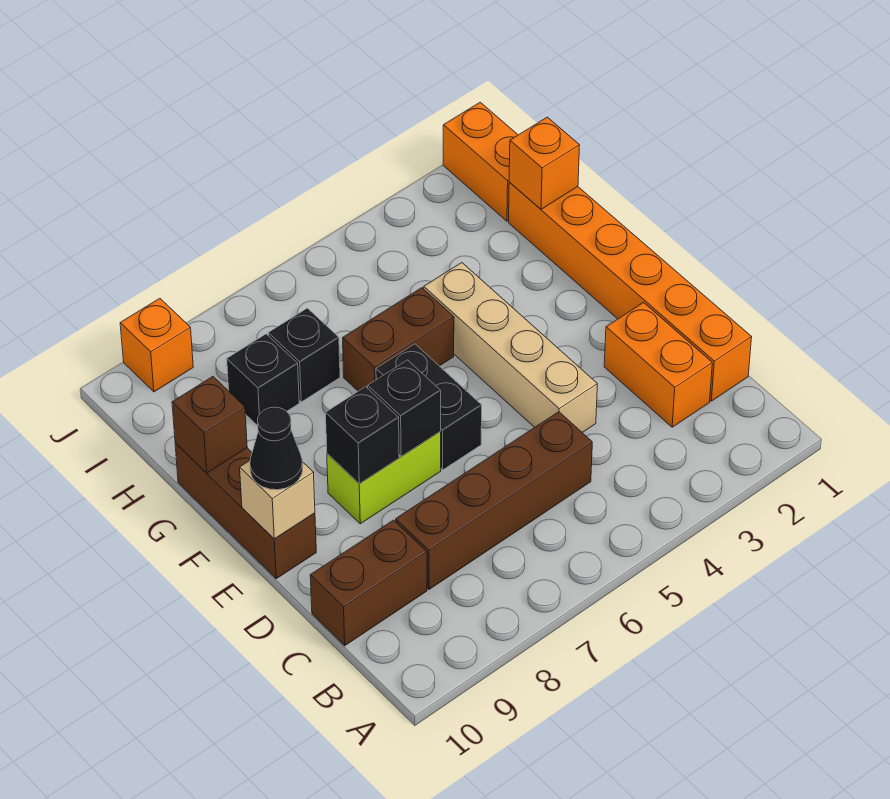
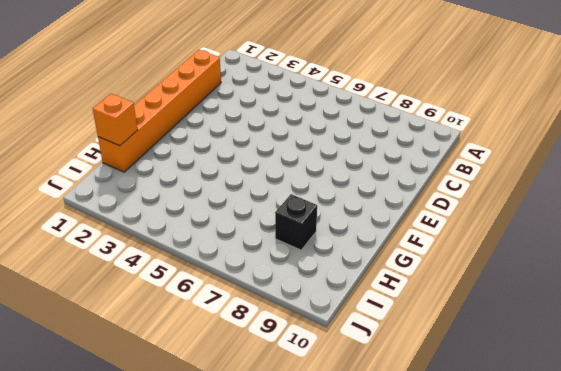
none -> orange 1x2 brick [604,303,712,427]
none -> brown 1x4 brick [396,412,592,589]
none -> brown 1x2 brick [310,520,427,646]

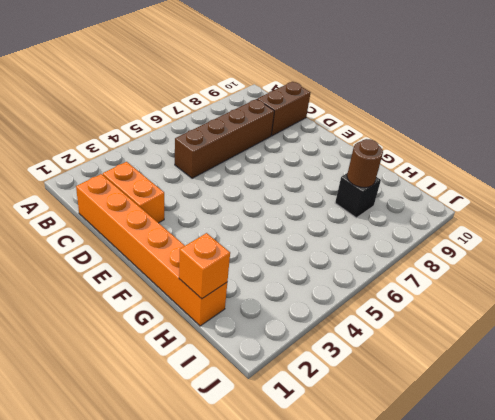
brown 1x1 round brick [347,139,383,188] -> none
none -> tan 1x4 brick [424,263,597,432]
none -> black 1x2 brick [376,344,482,470]
none -> lime 1x2 brick [327,432,441,524]

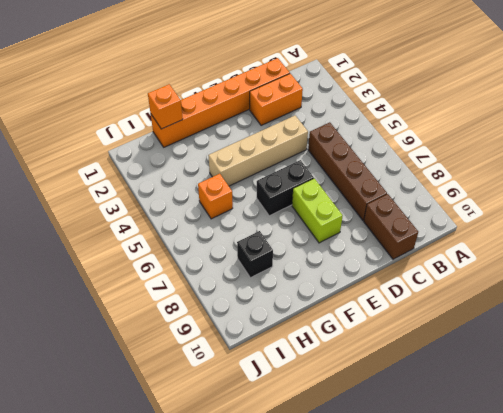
orange 1x1 brick [198,174,233,219] -> orange 1x1 brick moved to [120,298,193,392]
none -> brown 1x3 brick [175,443,316,579]
none -> brown 1x2 brick [343,288,454,391]
none -> black 1x1 brick [268,308,340,402]

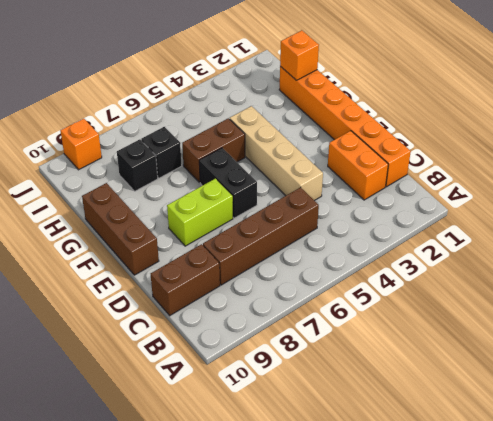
none -> orange 1x2 brick [443,102,518,221]
none -> black 1x1 brick [368,360,441,457]
none -> black 1x1 brick [325,387,399,484]

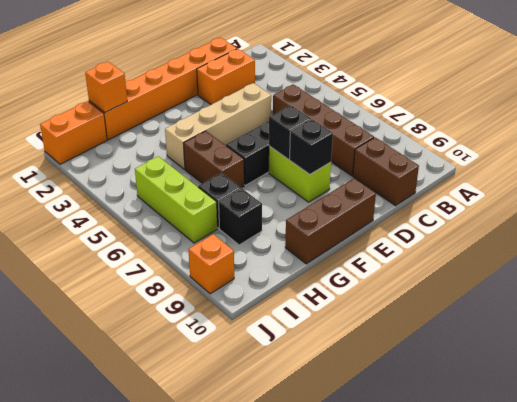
lime 1x3 brick [135,156,217,243] -> none
none -> tan 1x1 brick [240,461,315,539]
none -> brown 1x1 brick [172,377,247,473]
none -> black 1x1 cone [250,407,303,490]

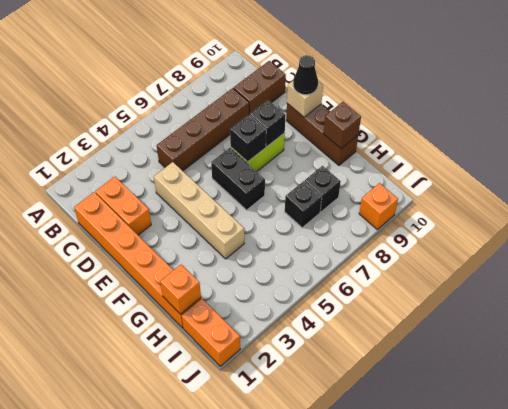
none -> brown 1x2 brick [343,288,454,391]

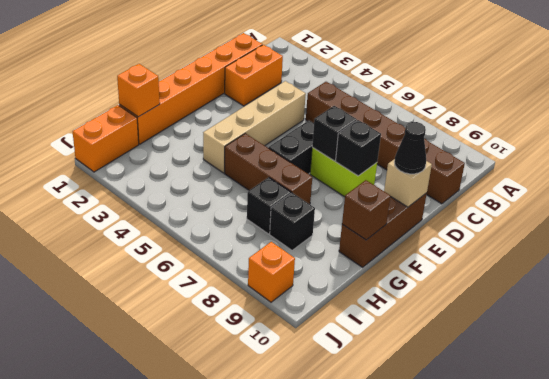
brown 1x3 brick [225,133,312,204] -> brown 1x2 brick [343,288,454,391]

